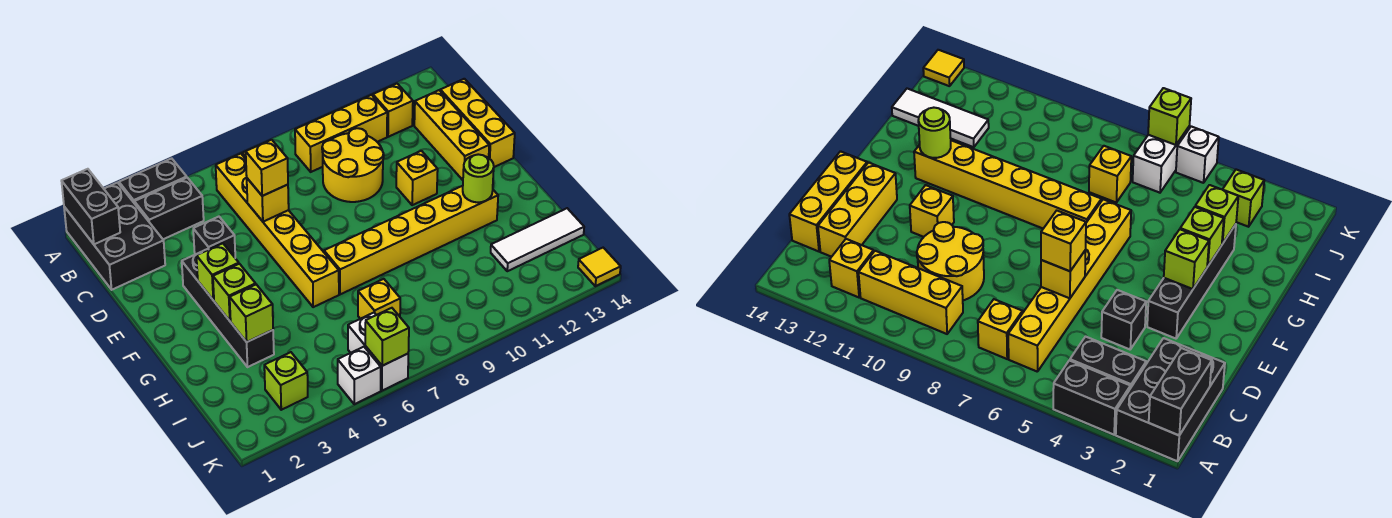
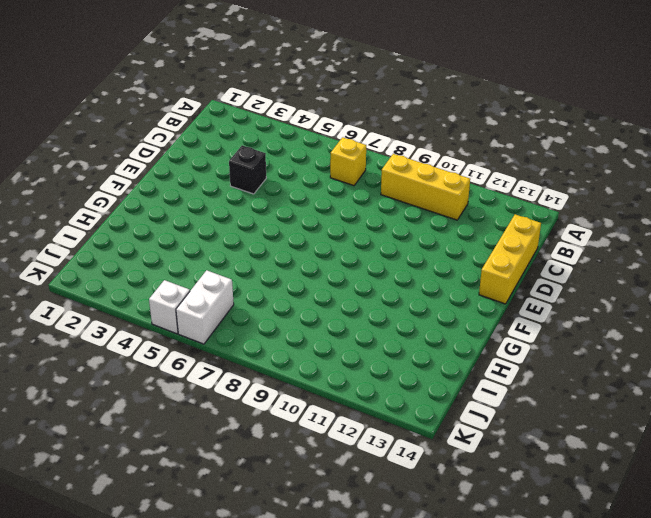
none -> black 2x3 brick [64,183,165,290]
none -> black 1x2 brick [119,158,187,202]
none -> black 1x2 brick [134,178,204,239]

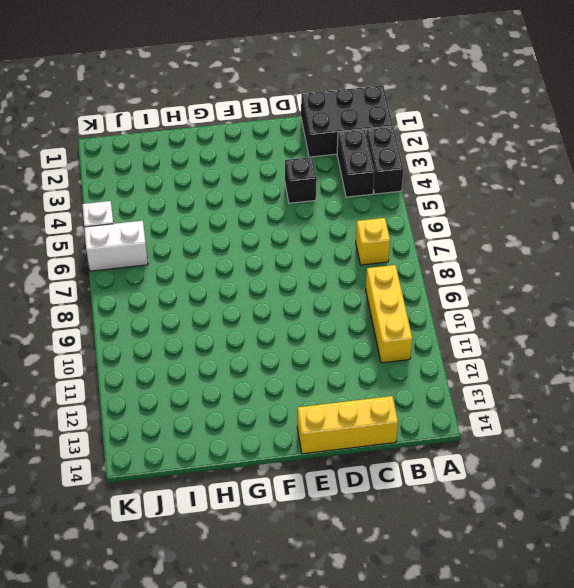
none -> yellow 1x6 brick [216,154,339,307]
none -> yellow 1x1 brick [373,84,413,137]
none -> yellow 2x2 round brick [322,128,384,202]

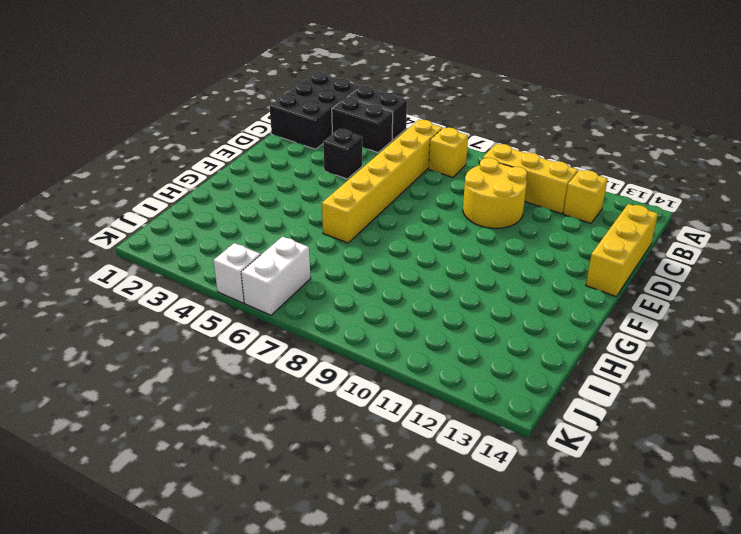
none -> yellow 1x3 brick [414,90,489,180]
none -> black 1x4 brick [182,249,274,367]
none -> yellow 1x1 brick [396,151,438,205]

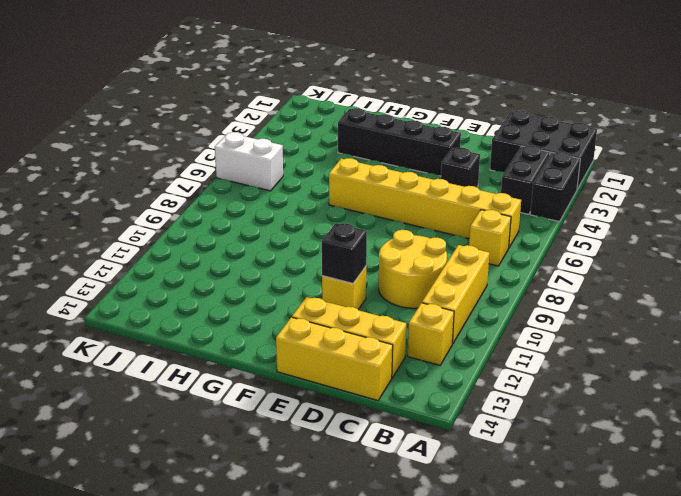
black 1x1 brick [322,223,367,284] -> none
none -> yellow 1x6 brick [324,186,498,294]
none -> yellow 1x1 brick [358,279,400,319]
none -> white 1x3 tile [491,208,584,271]

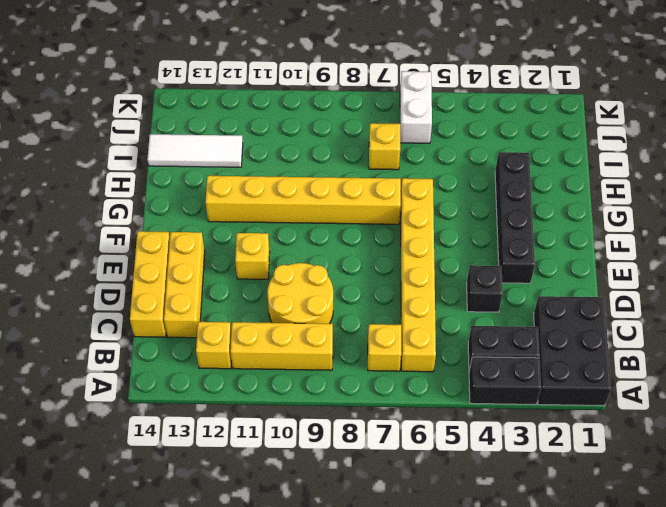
none -> lime 1x1 brick [264,352,308,410]
none -> white 1x1 brick [338,347,381,404]
none -> yellow 1x1 tile [578,248,621,286]

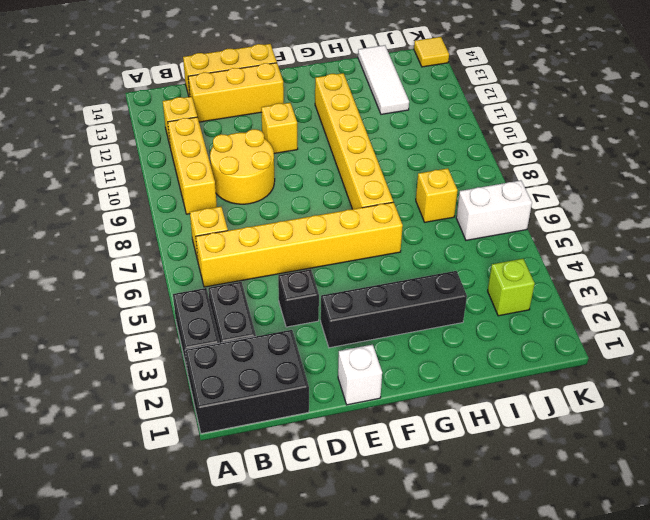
white 1x1 brick [338,345,382,405] -> white 1x1 brick moved to [338,347,381,404]
none -> black 1x2 brick [62,169,120,244]
none -> yellow 1x1 brick [247,178,289,222]
none -> lime 1x1 brick [196,243,239,300]

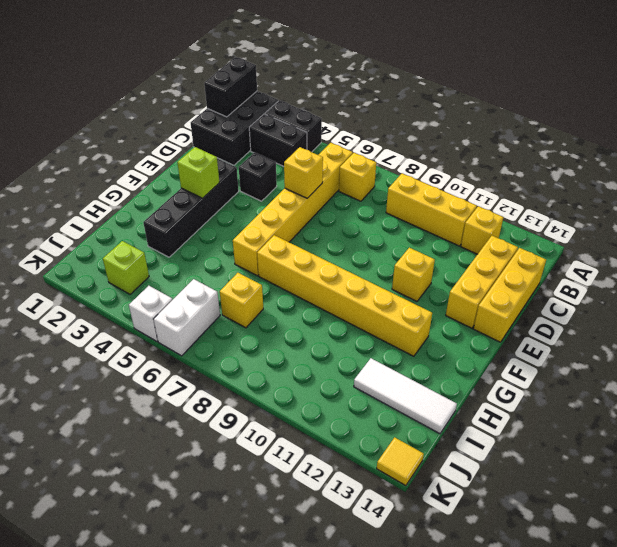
none -> yellow 2x2 round brick [322,128,384,202]
none -> lime 1x1 brick [213,264,256,321]
none -> lime 1x1 round brick [463,154,494,202]

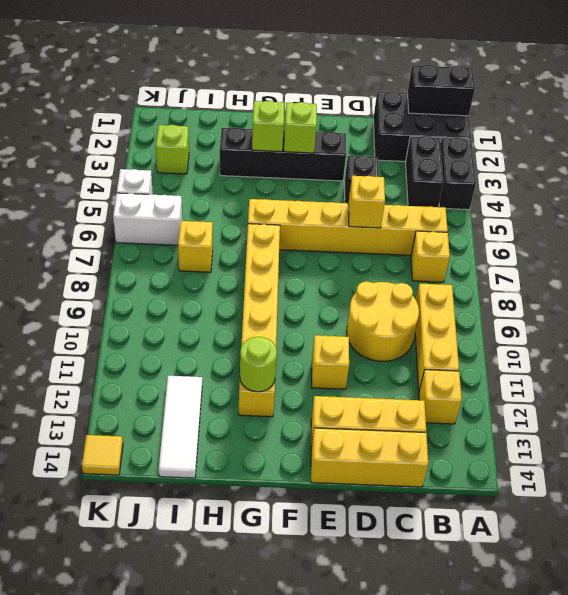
none -> lime 1x1 brick [230,285,273,342]
none -> lime 1x1 brick [365,308,409,366]
none -> yellow 1x1 brick [246,140,288,196]

